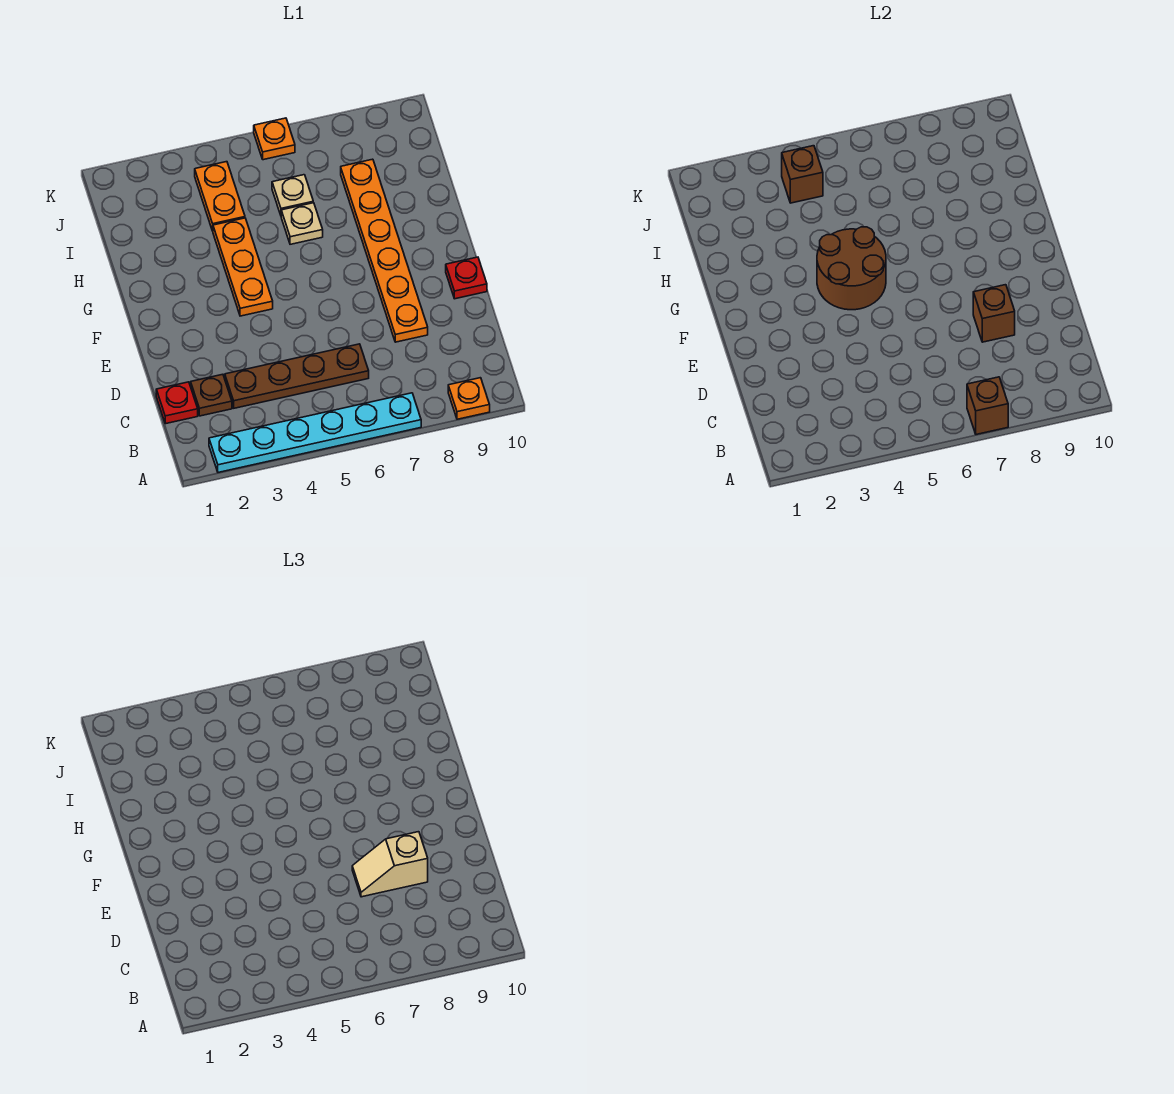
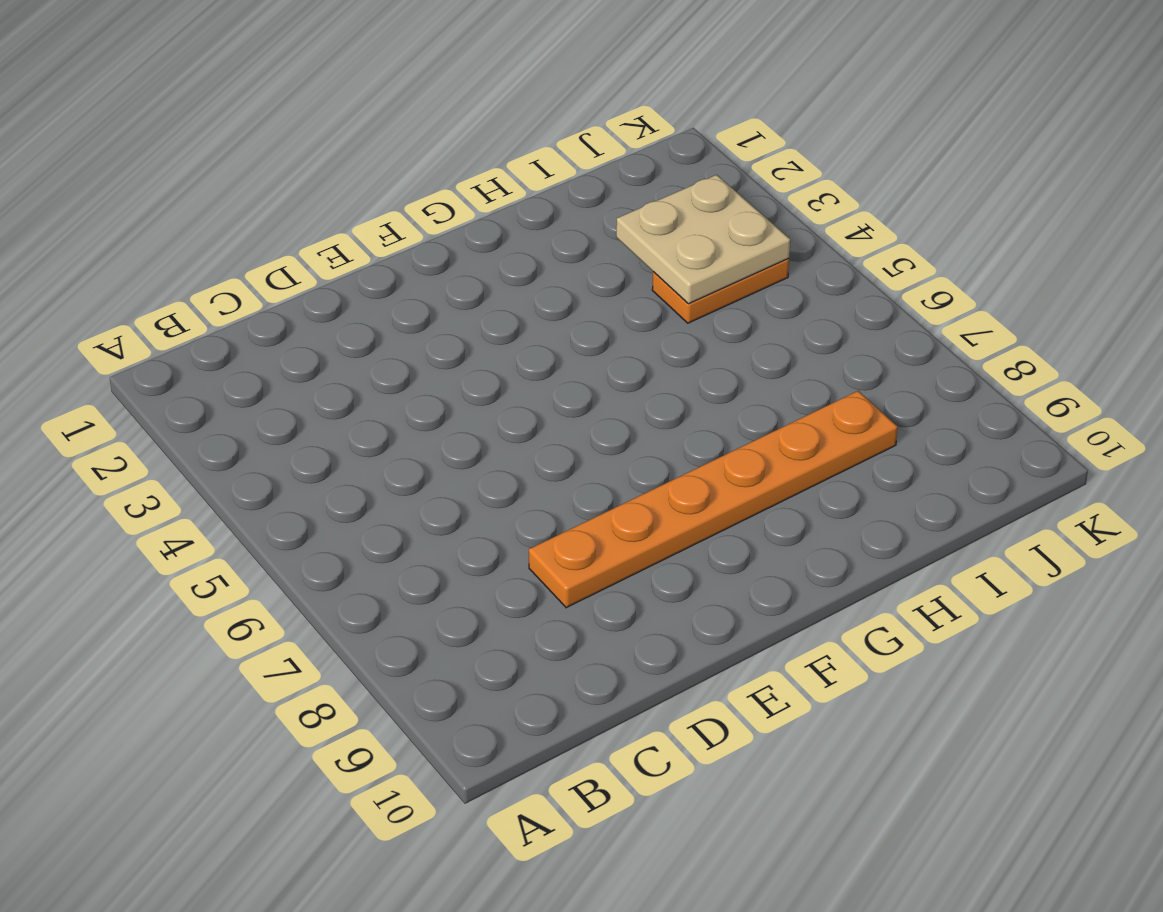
tan 2x2 plate [616,175,790,304] -> brown 1x1 brick [782,146,823,203]
none -> cyan 1x6 plate [209,393,421,472]
none -> orange 1x1 plate [448,378,490,419]
none -> red 1x1 plate [156,382,198,424]

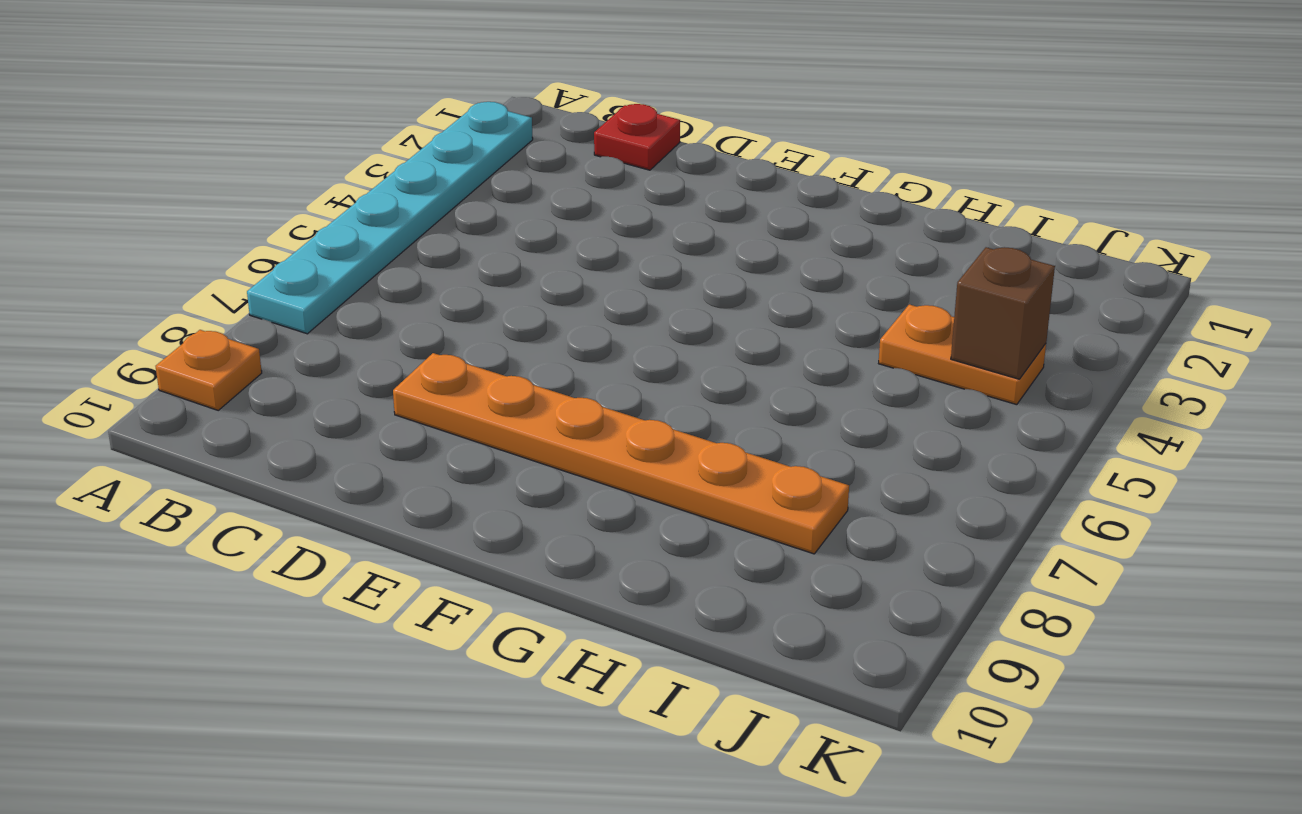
none -> brown 1x1 plate [191,374,232,416]
none -> brown 1x4 plate [225,344,369,408]
none -> red 1x1 plate [446,257,487,299]

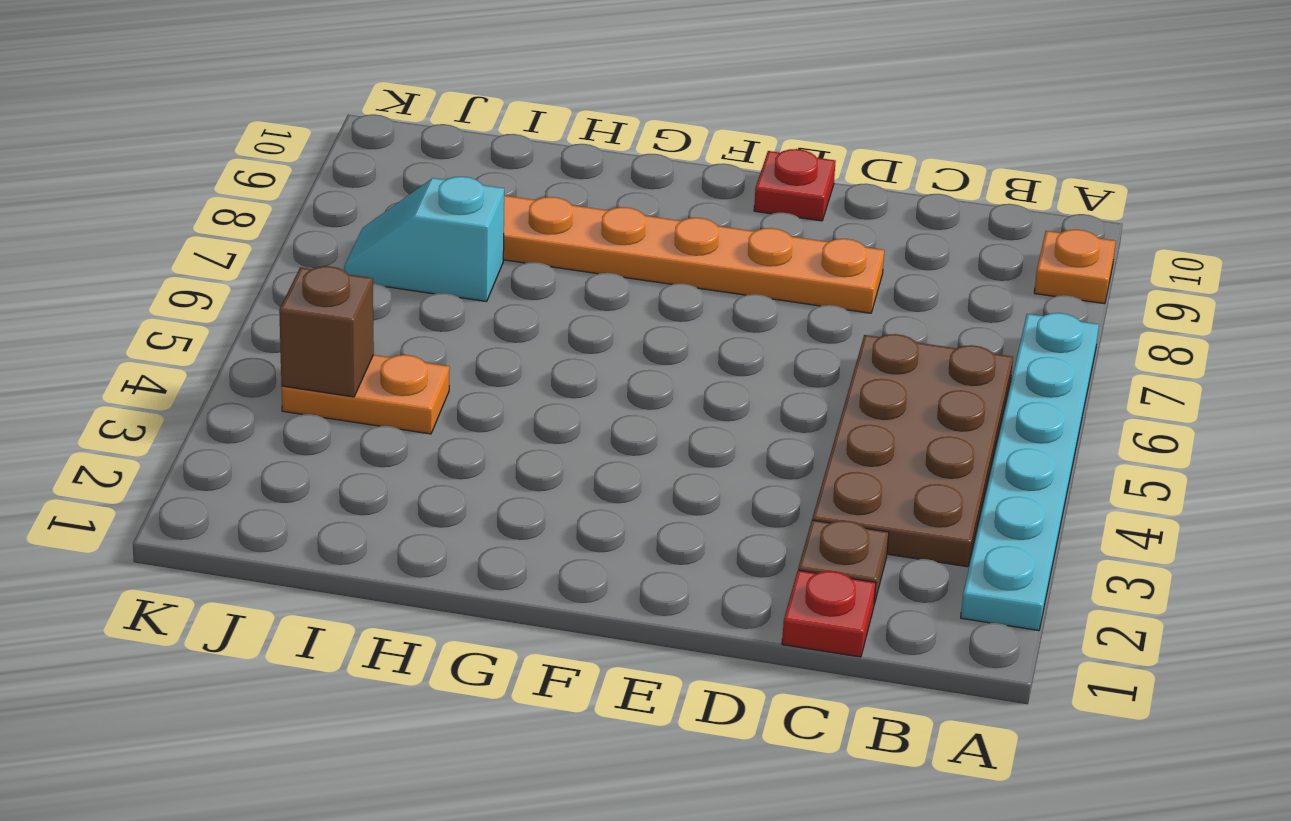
brown 2x4 plate [812,334,1013,567] -> brown 1x4 plate [225,344,369,408]
cyan 1x2 slope [344,177,504,302] -> none
none -> orange 1x3 plate [213,218,273,316]
none -> tan 1x1 plate [281,203,323,244]
none -> tan 1x1 plate [272,175,313,215]

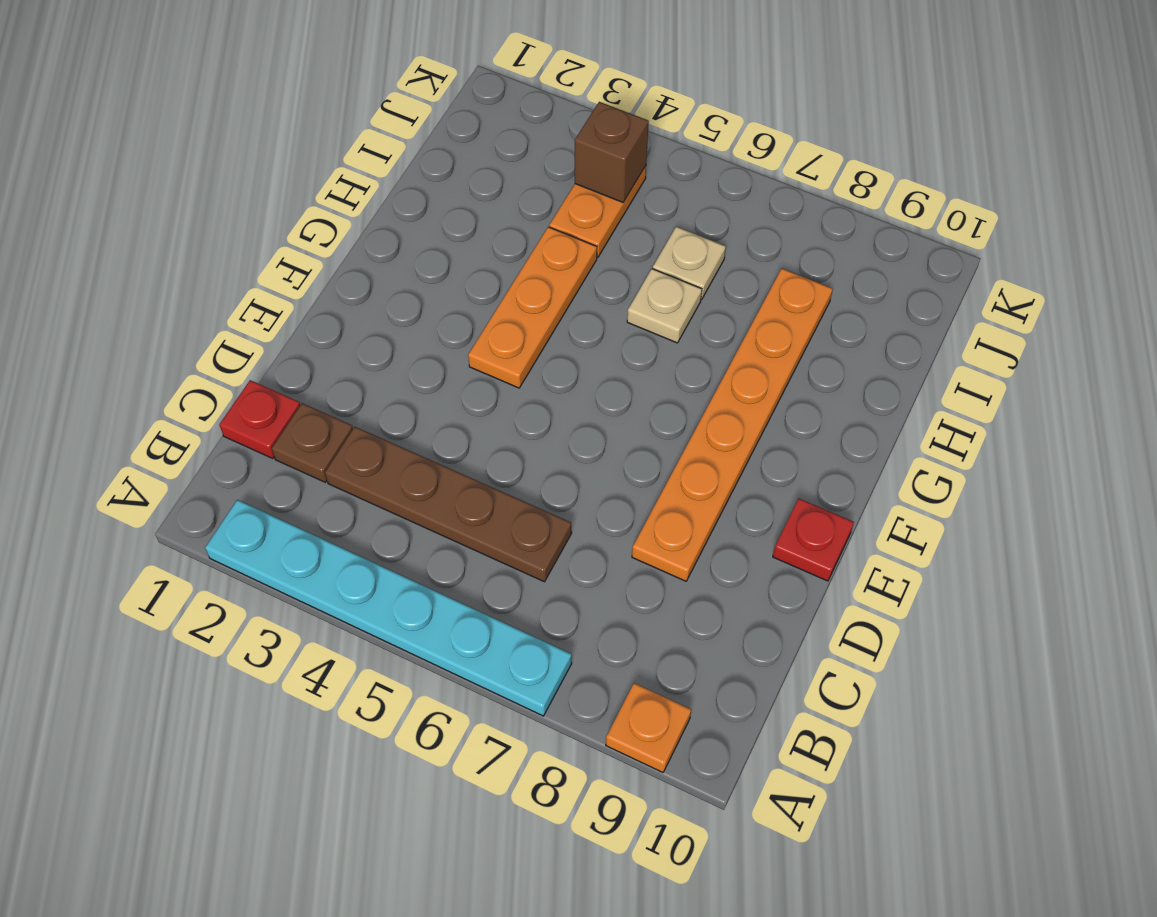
none -> orange 1x1 plate [254,118,295,160]
none -> brown 1x1 brick [967,377,1008,434]
none -> brown 1x1 brick [973,285,1015,342]

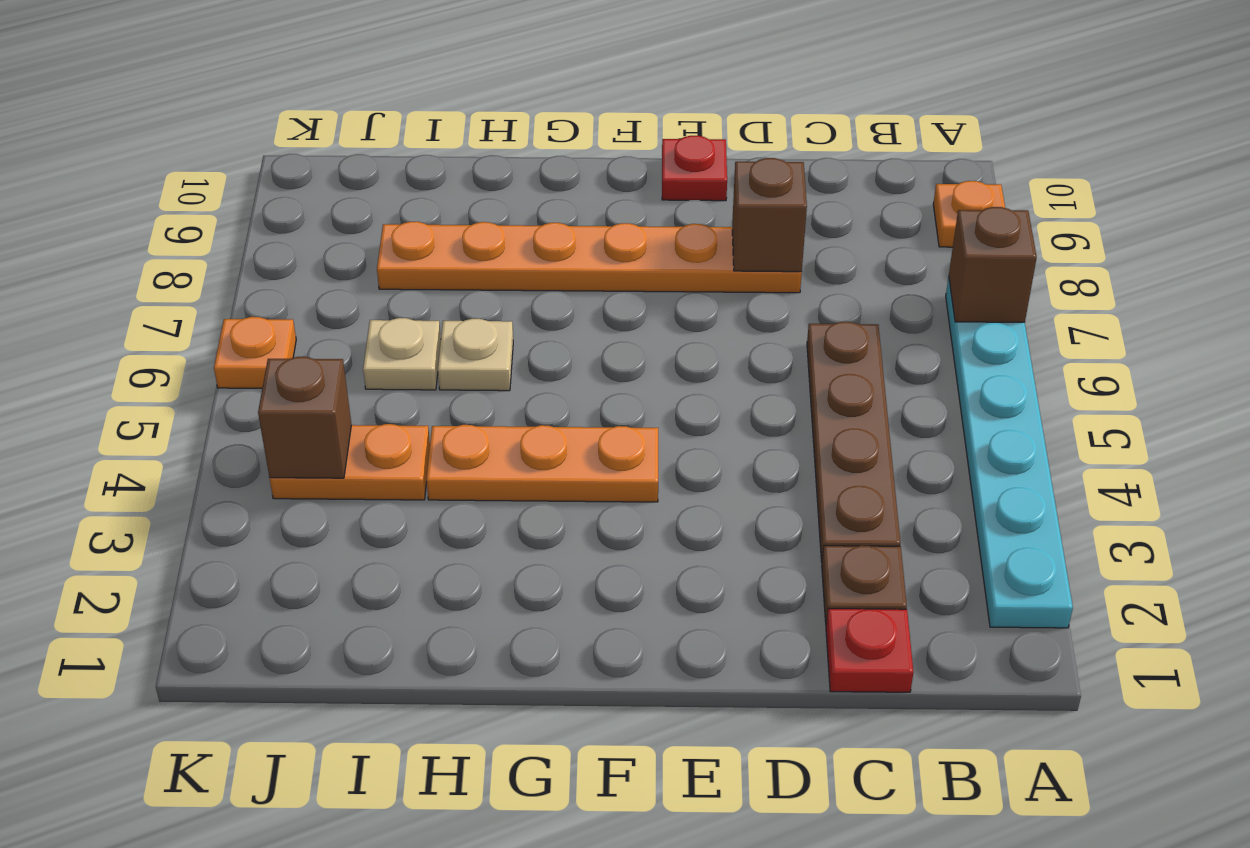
none -> brown 2x2 round brick [817,227,886,310]
none -> tan 1x2 slope [352,832,428,897]

